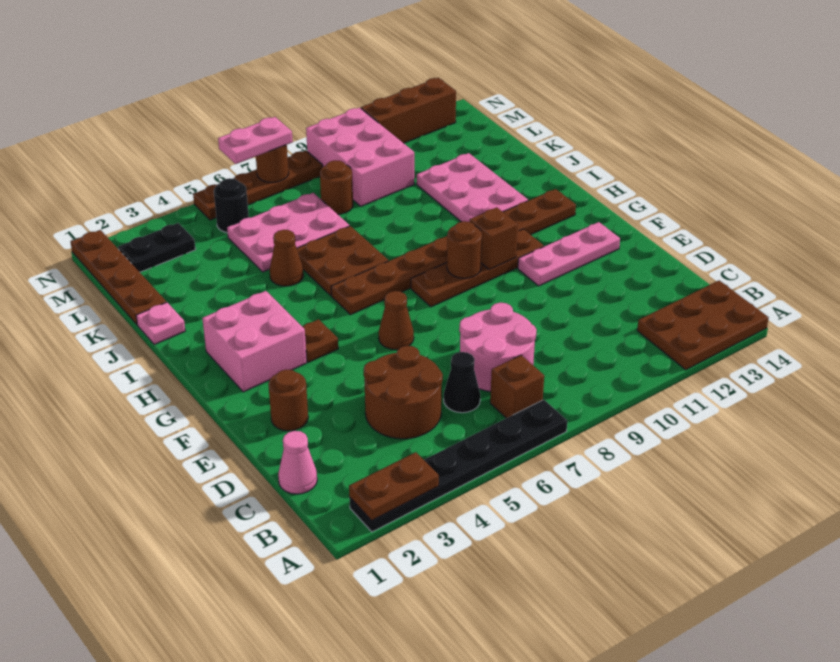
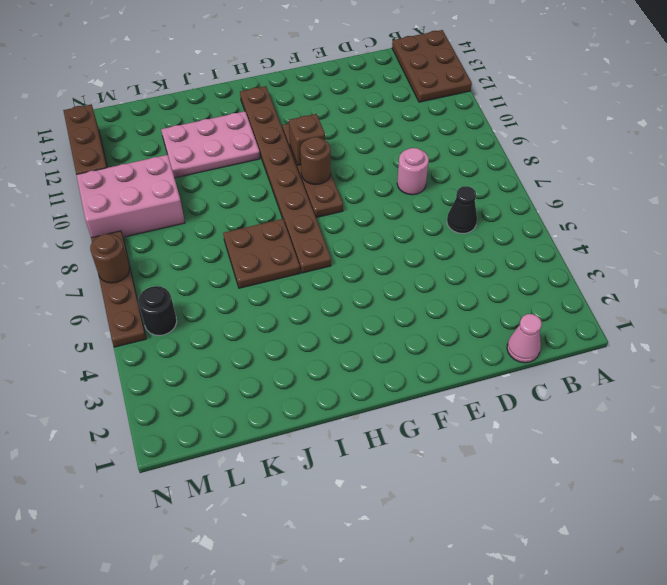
pink 1x1 round brick [397,148,429,195] -> pink 2x2 round brick [459,303,537,392]
none -> black 1x6 plate [349,400,567,532]
none -> brown 1x1 brick [490,355,544,418]
none -> brown 2x2 round brick [364,346,443,439]
none -> brown 1x1 round brick [268,369,308,431]

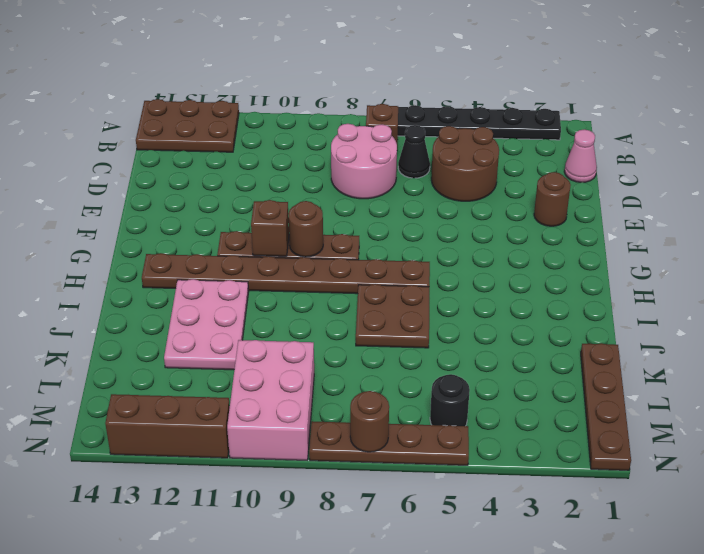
none -> brown 1x1 cone [379,291,414,350]
none -> pink 1x3 plate [518,222,620,286]
none -> pink 2x2 brick [202,291,307,392]
none -> brown 1x1 plate [302,319,338,362]

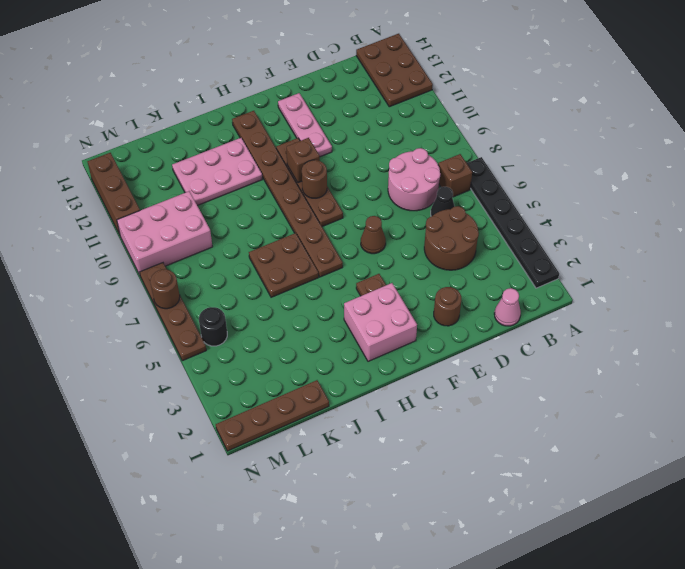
none -> pink 1x1 plate [136,302,185,344]
none -> brown 1x1 cone [270,230,304,286]
none -> pink 2x3 plate [227,193,349,272]
none -> brown 1x1 round brick [320,160,353,214]

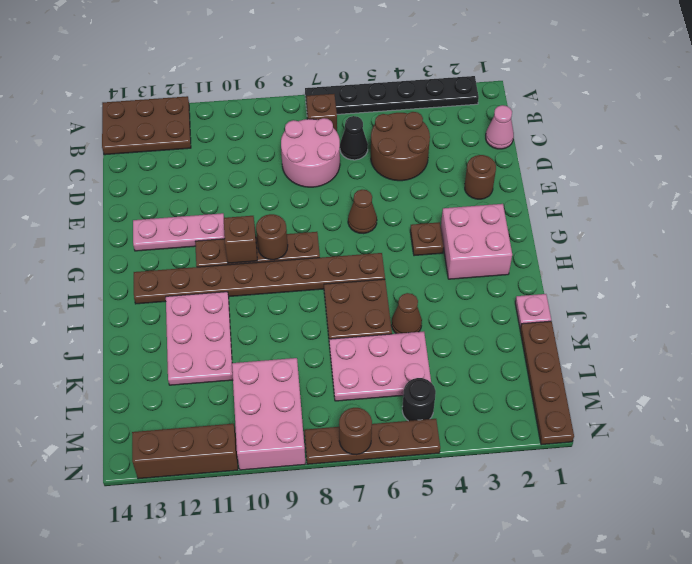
none -> brown 1x1 round brick [320,160,353,214]
none -> black 1x2 plate [118,223,196,272]
none -> brown 1x2 plate [349,452,439,521]
none -> pink 1x2 plate [218,117,293,164]

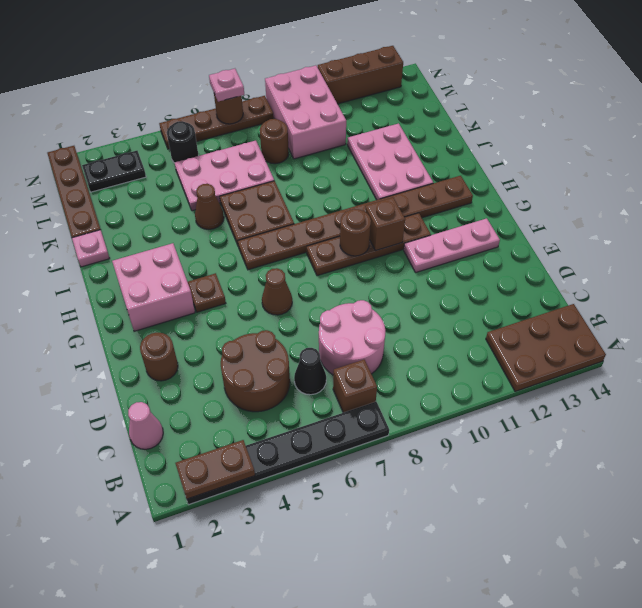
pink 1x1 plate [209,69,244,102] -> pink 1x2 plate [218,117,293,164]

